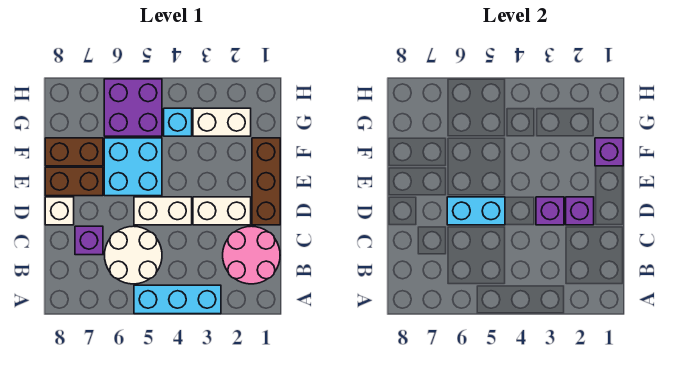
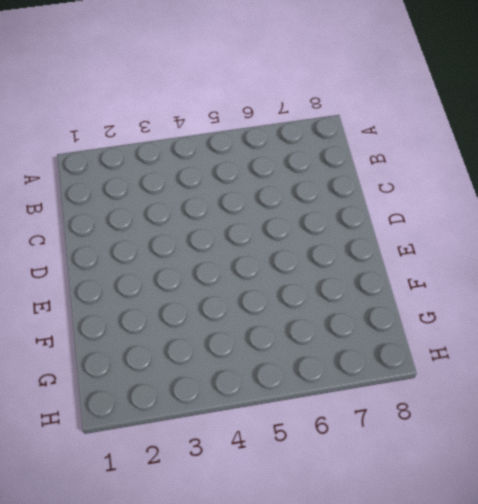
none -> cyan 1x3 brick [134,285,221,314]
none -> pink 2x2 round brick [223,226,280,284]
none -> white 2x2 round brick [105,226,162,284]

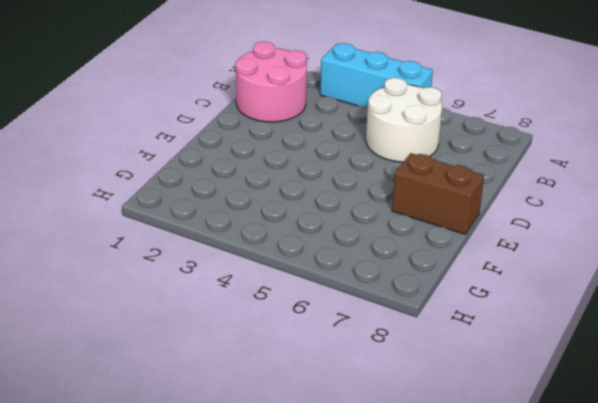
none -> purple 1x1 brick [75,226,103,255]
none -> brown 1x3 brick [252,138,280,225]
none -> white 1x2 brick [193,197,251,225]

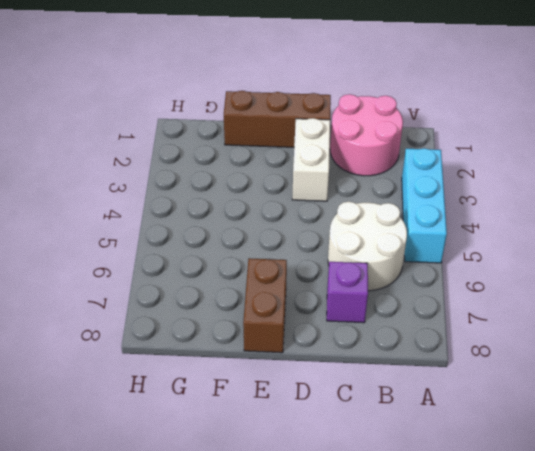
none -> white 1x2 brick [134,197,192,225]
none -> white 1x1 brick [45,197,74,225]
none -> cyan 2x2 brick [104,138,162,196]

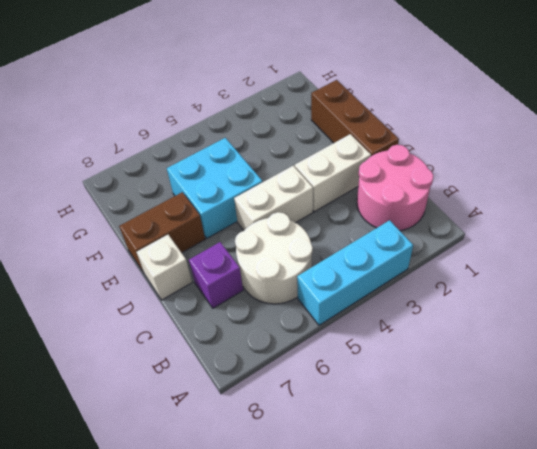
none -> brown 1x2 brick [45,138,103,166]
none -> white 1x2 brick [193,108,251,136]
none -> cyan 1x1 brick [164,108,192,136]

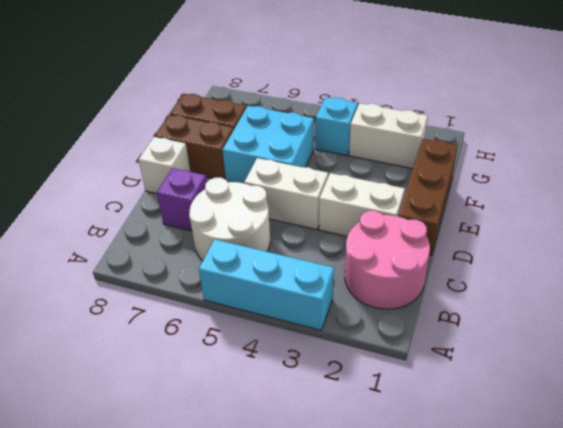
none -> purple 2x2 brick [104,79,162,136]
none -> purple 1x1 brick [566,197,594,225]
none -> purple 1x1 brick [536,197,564,225]

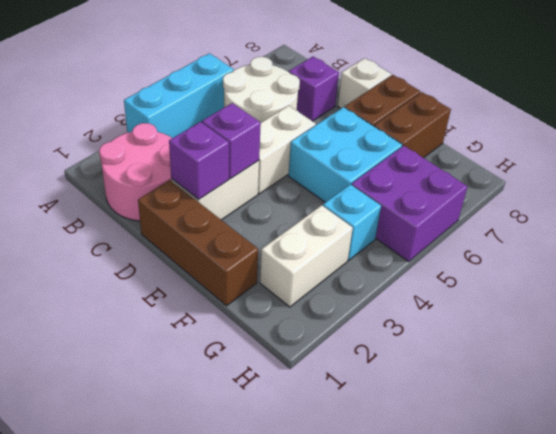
none -> cyan 1x2 brick [447,197,505,225]
none -> purple 1x1 brick [595,138,623,166]

